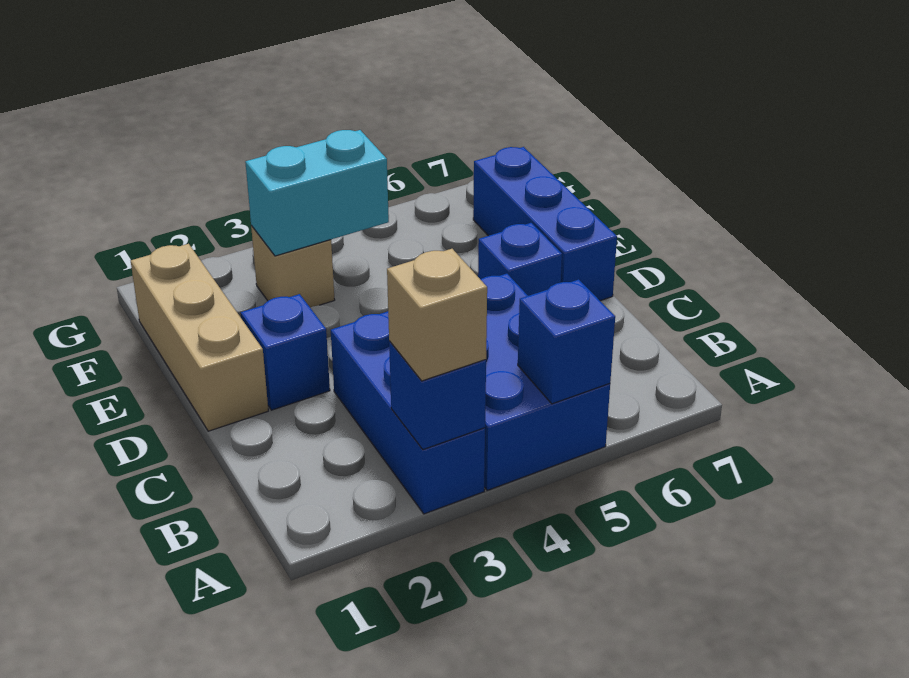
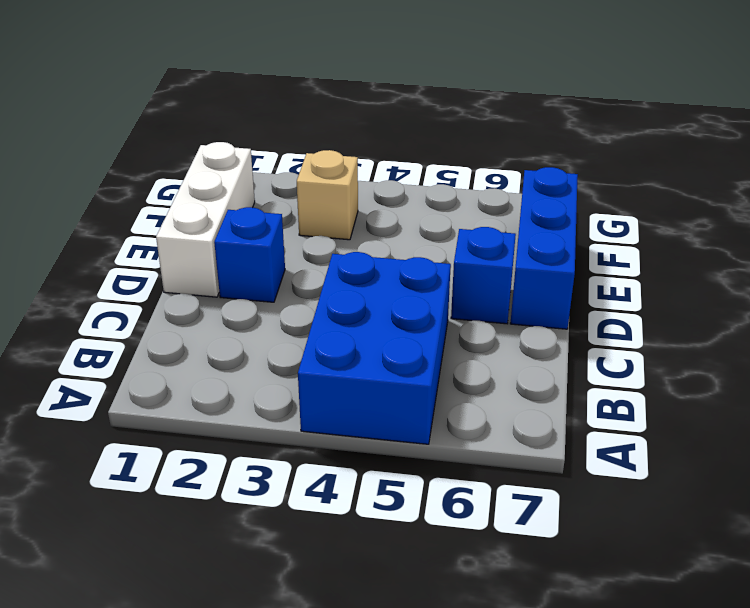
white 1x3 brick [156,142,255,297] -> tan 1x3 brick [131,244,268,431]
none -> blue 1x3 brick [331,311,485,514]
none -> blue 1x1 brick [389,341,486,450]

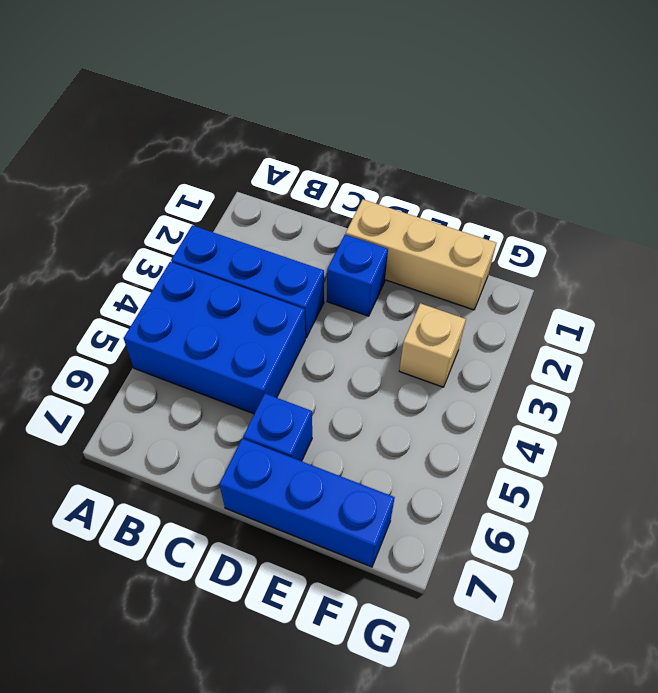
none -> blue 1x1 brick [389,341,486,450]
none -> blue 1x1 brick [518,279,615,404]

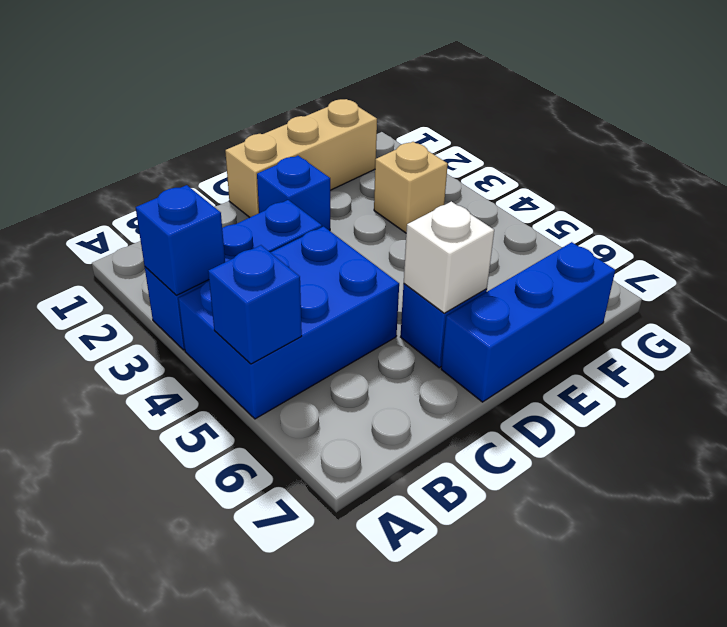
white 1x1 brick [404,201,494,313] -> none
none -> cyan 1x2 brick [245,130,389,256]
none -> tan 1x1 brick [387,249,487,381]

